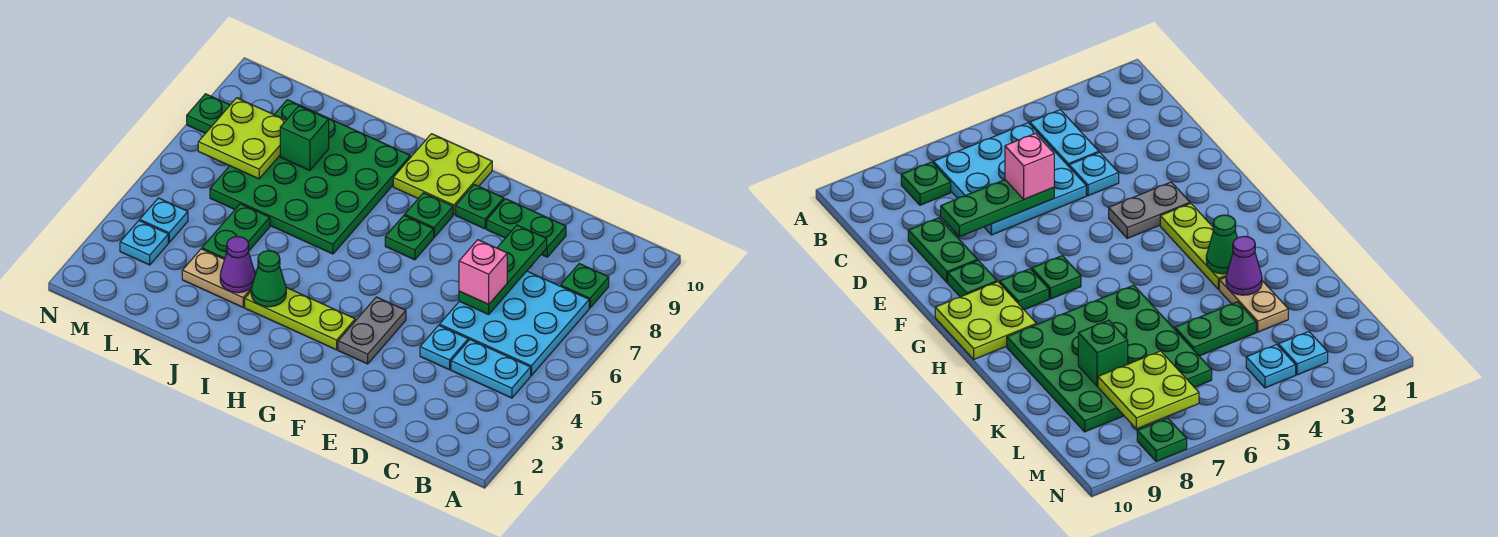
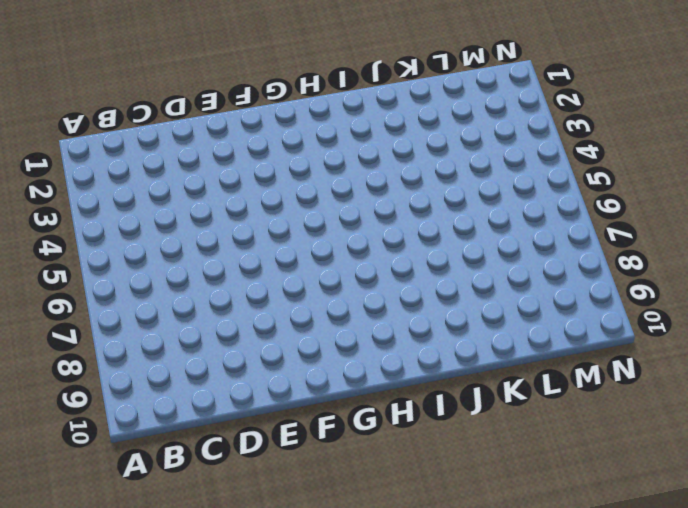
none -> cyan 1x2 plate [451,340,531,398]
none -> cyan 3x3 plate [440,271,589,376]
none -> green 1x1 plate [561,264,609,308]

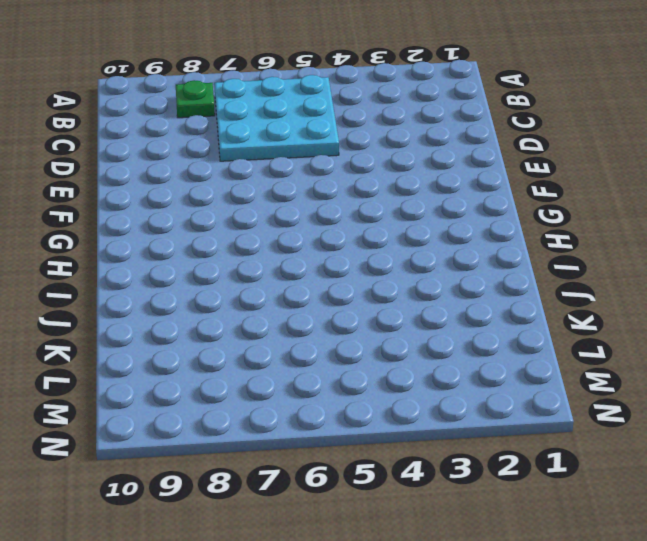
none -> cyan 1x2 plate [451,340,531,398]
none -> cyan 1x1 plate [420,325,468,370]
none -> green 1x2 plate [487,199,566,257]

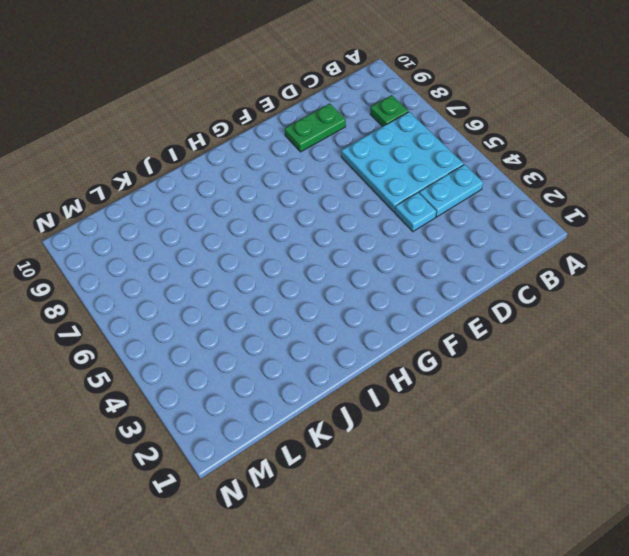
none -> grey 1x2 plate [338,297,406,364]
none -> green 1x1 plate [456,185,504,229]
none -> lime 1x3 plate [245,288,355,350]

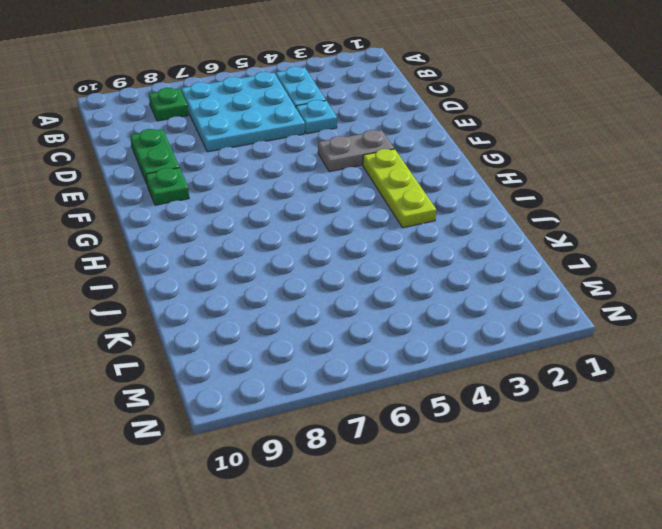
none -> green 1x1 plate [385,215,434,260]
none -> green 1x1 plate [405,193,453,237]
none -> lime 2x2 plate [393,134,492,215]

